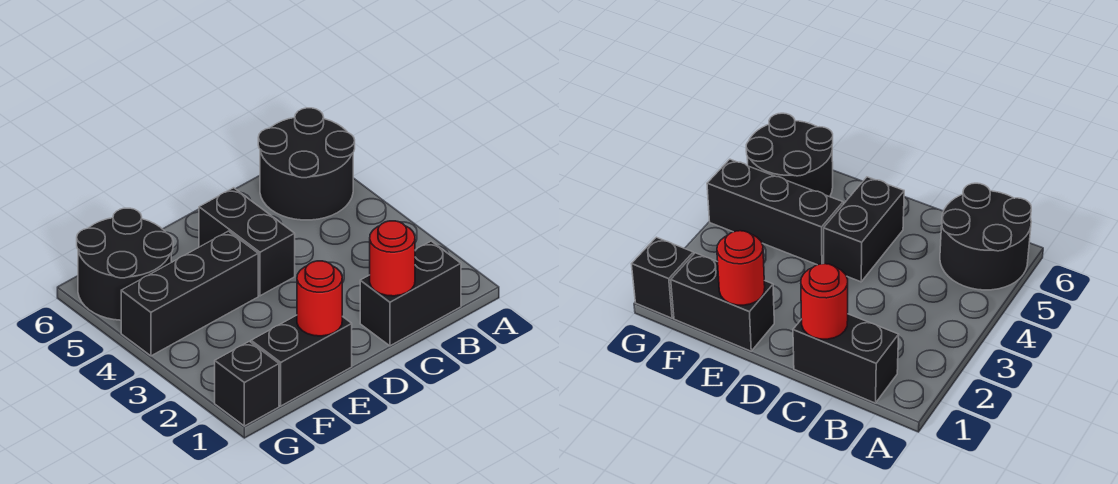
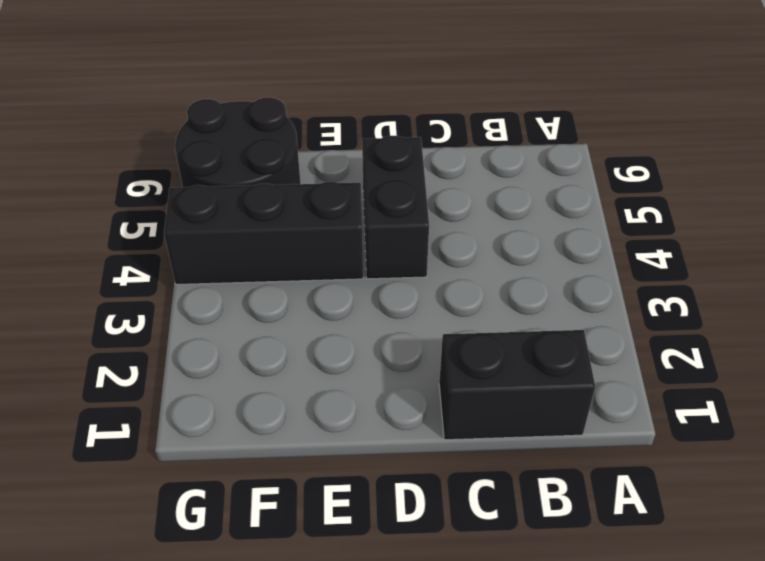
none -> black 2x2 round brick [258,108,355,220]
none -> black 1x2 brick [251,315,352,406]

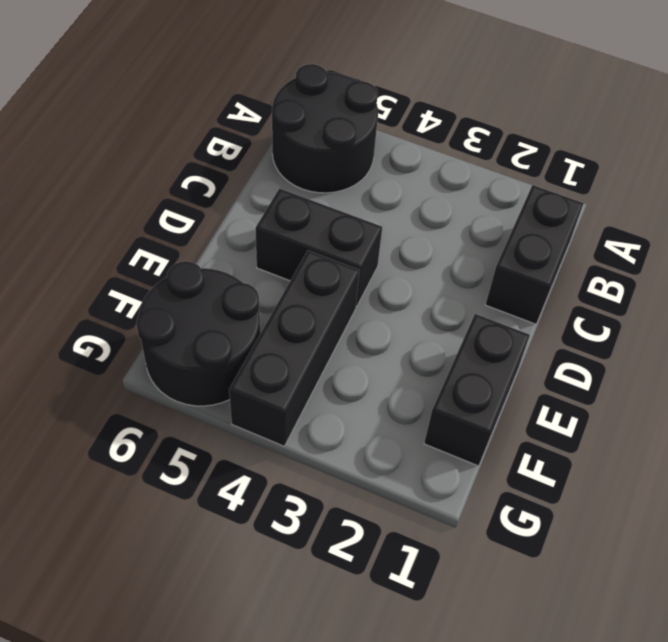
none -> black 1x1 brick [215,341,279,426]
none -> red 1x1 round brick [370,221,415,296]

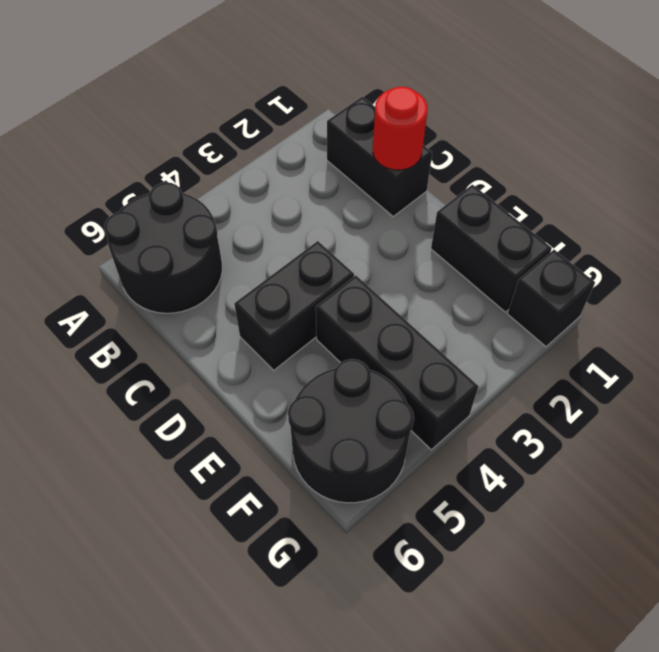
none -> red 1x1 round brick [297,261,342,336]

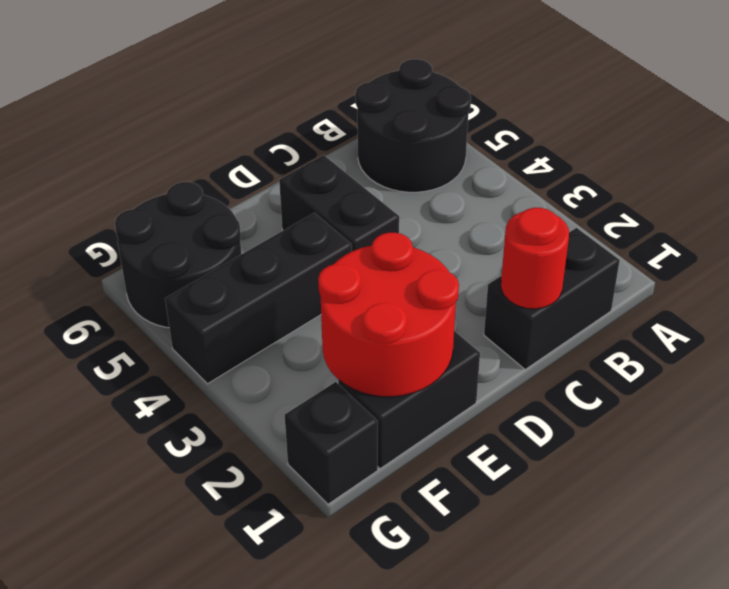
red 2x2 round brick [318,233,459,397] -> red 1x1 round brick [297,261,342,336]

